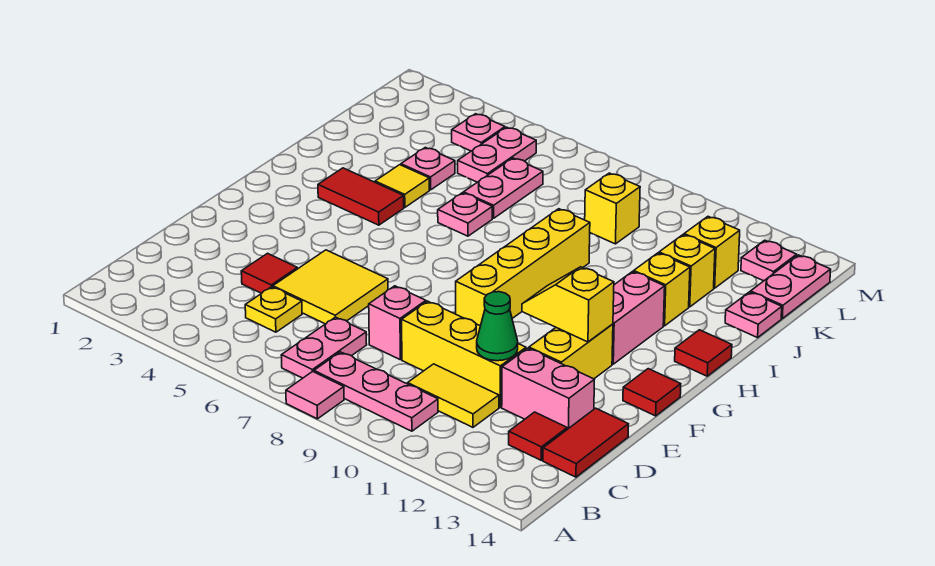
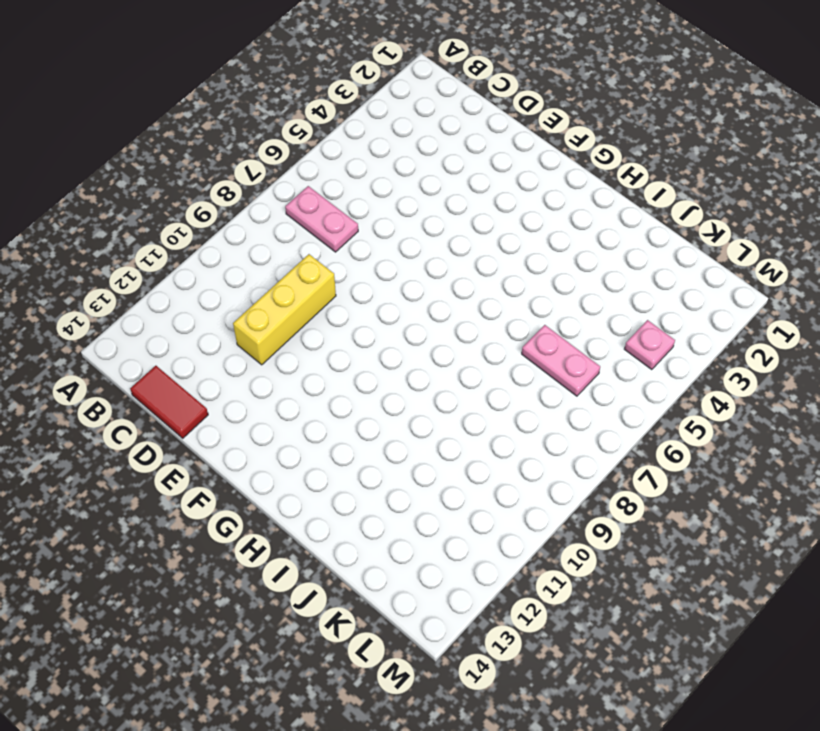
none -> pink 1x1 tile [286,371,344,419]
none -> pink 1x3 plate [314,352,438,431]
none -> yellow 1x1 plate [245,287,302,332]
none -> yellow 1x2 tile [408,364,499,427]

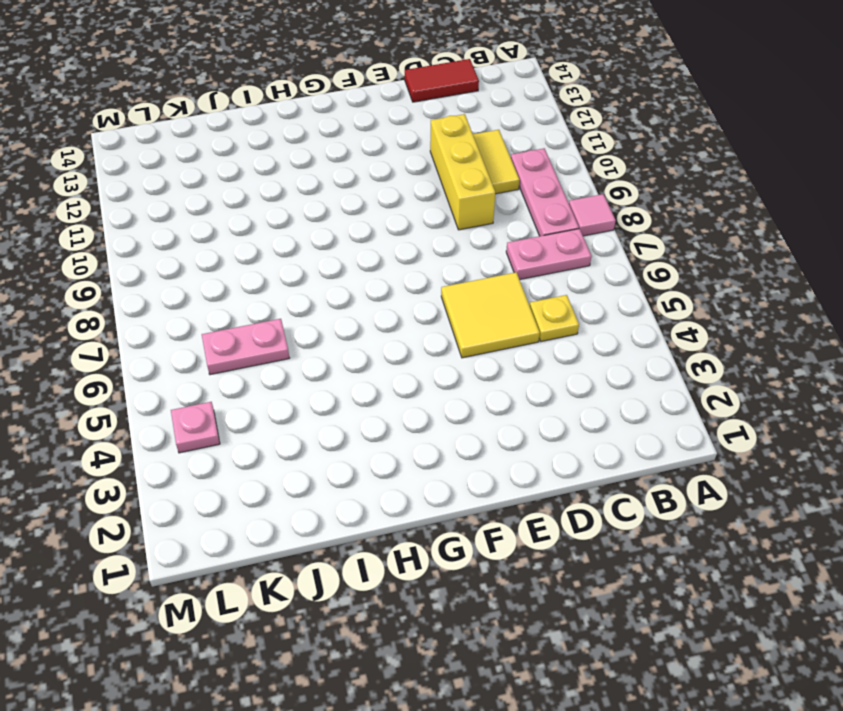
none -> red 1x1 tile [509,412,567,460]
none -> red 1x1 tile [241,253,297,293]
none -> pink 1x1 brick [369,286,426,360]
none -> pink 1x2 brick [502,348,594,429]

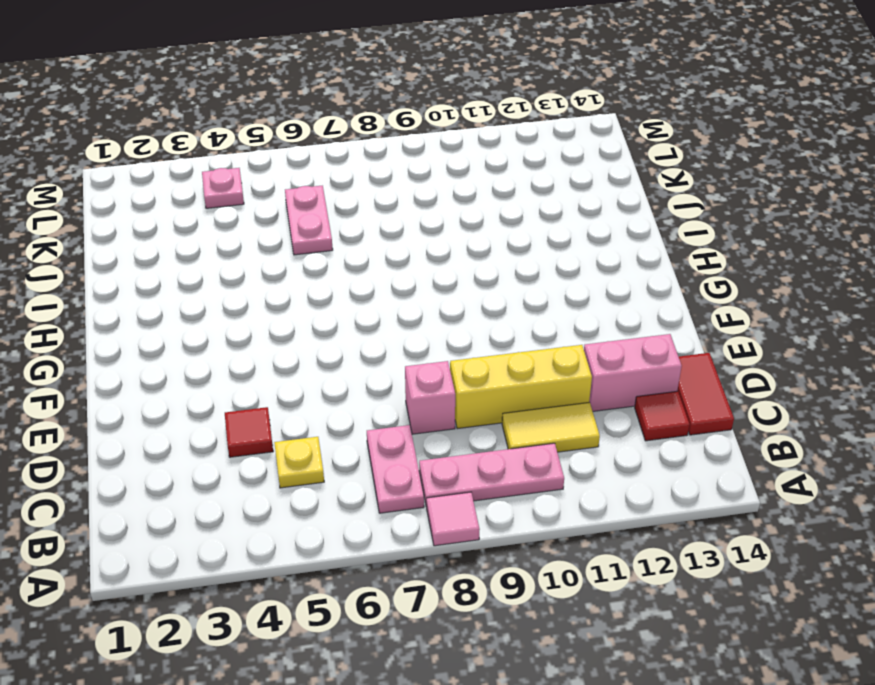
none -> yellow 2x2 tile [273,250,388,324]
none -> yellow 1x2 brick [529,324,613,379]
none -> yellow 1x4 brick [456,209,590,326]
none -> red 1x1 tile [623,369,681,416]

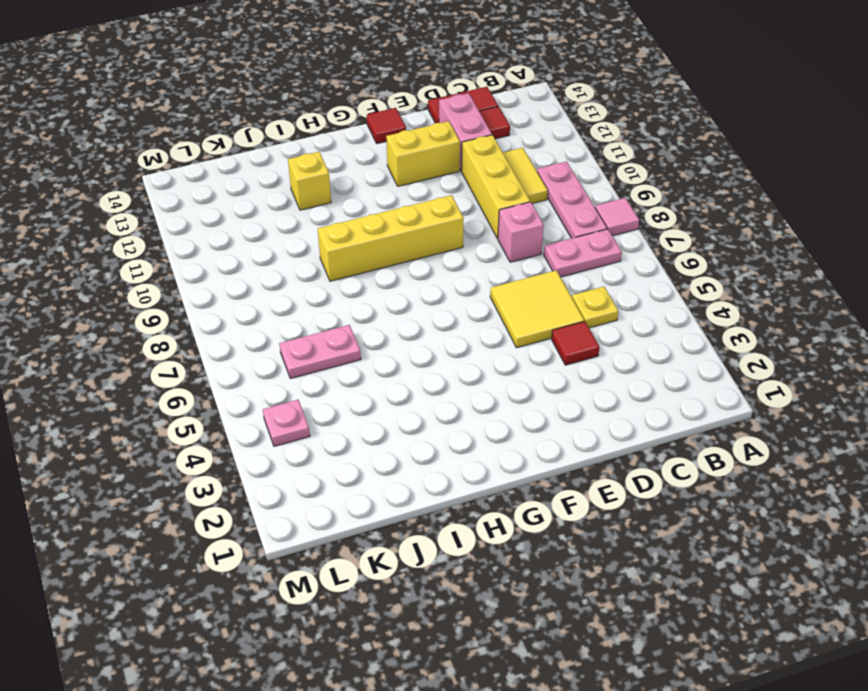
none -> pink 1x2 brick [612,272,665,364]
none -> red 1x2 tile [318,168,404,225]
none -> red 1x1 tile [675,330,732,376]
none -> yellow 1x1 tile [375,165,429,207]

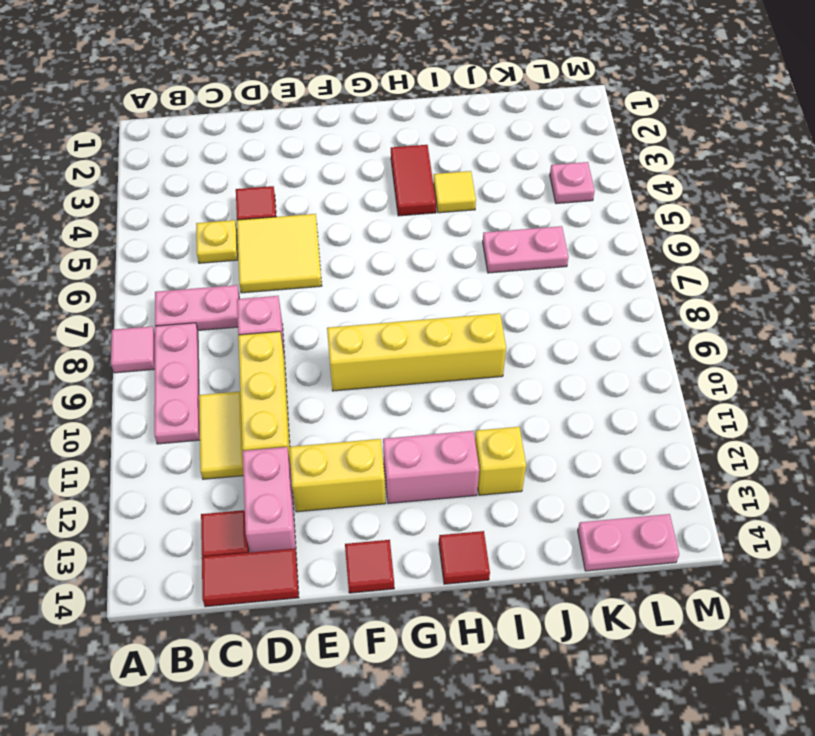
none -> pink 1x1 plate [438,193,492,236]
none -> pink 1x1 plate [401,147,455,190]
none -> yellow 1x1 brick [659,235,715,307]
none -> pink 1x1 plate [725,292,782,338]

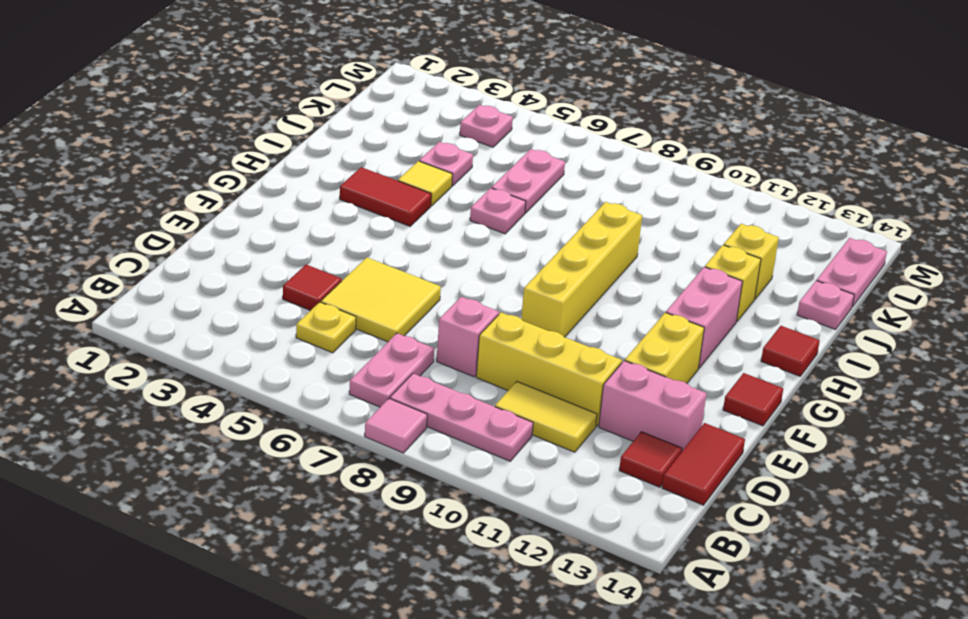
none -> pink 1x2 plate [458,127,536,182]
none -> yellow 1x1 brick [585,173,640,244]
none -> yellow 1x1 brick [684,217,740,288]
none -> pink 1x1 plate [741,240,797,281]

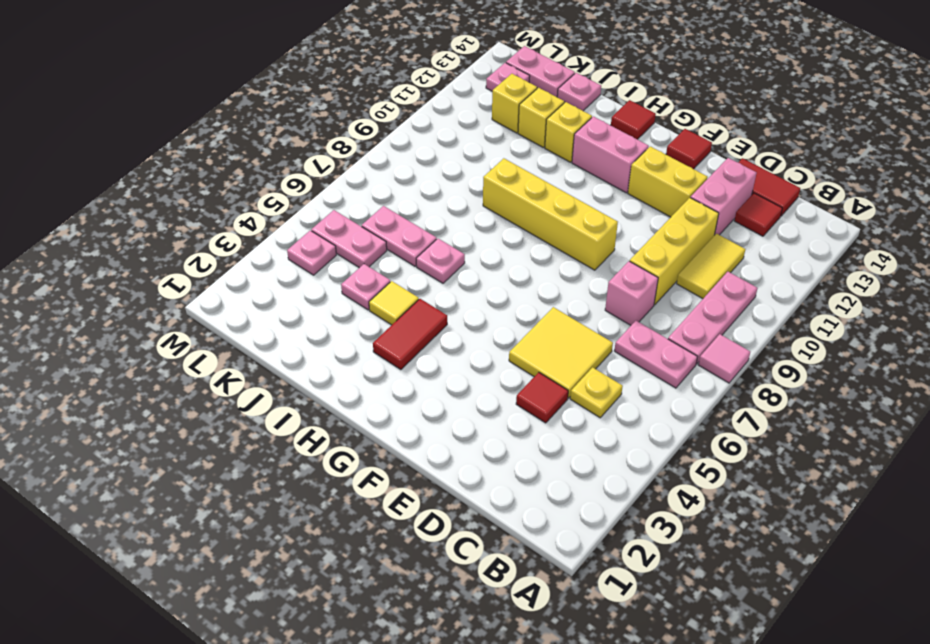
none -> yellow 1x1 brick [585,173,640,244]
none -> green 1x1 cone [477,292,518,361]
none -> yellow 1x2 slope [522,267,614,342]

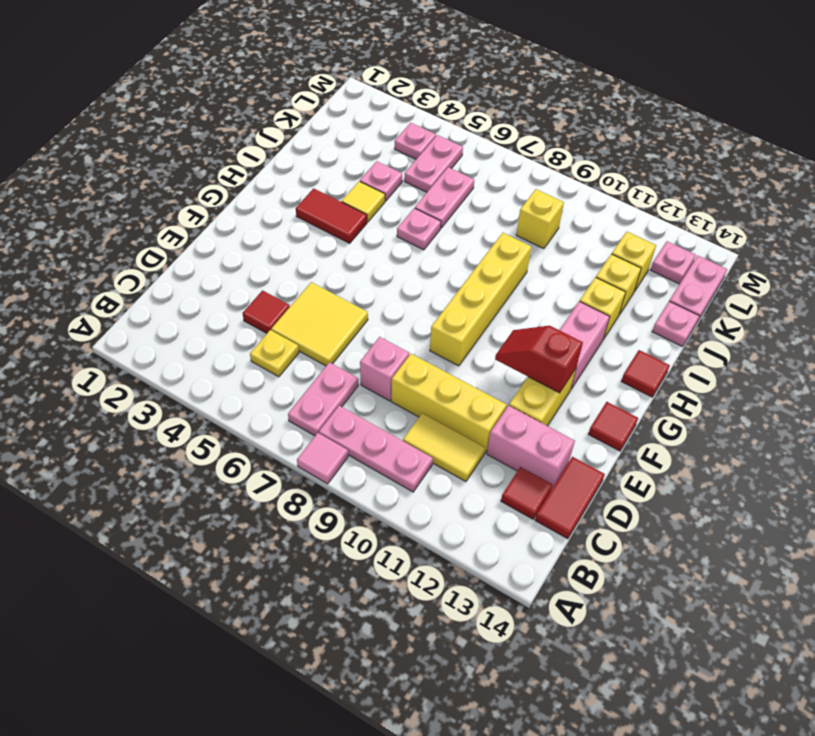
red 1x2 slope [495,326,583,393] -> yellow 1x2 slope [522,267,614,342]
none -> green 1x1 cone [477,292,518,361]

